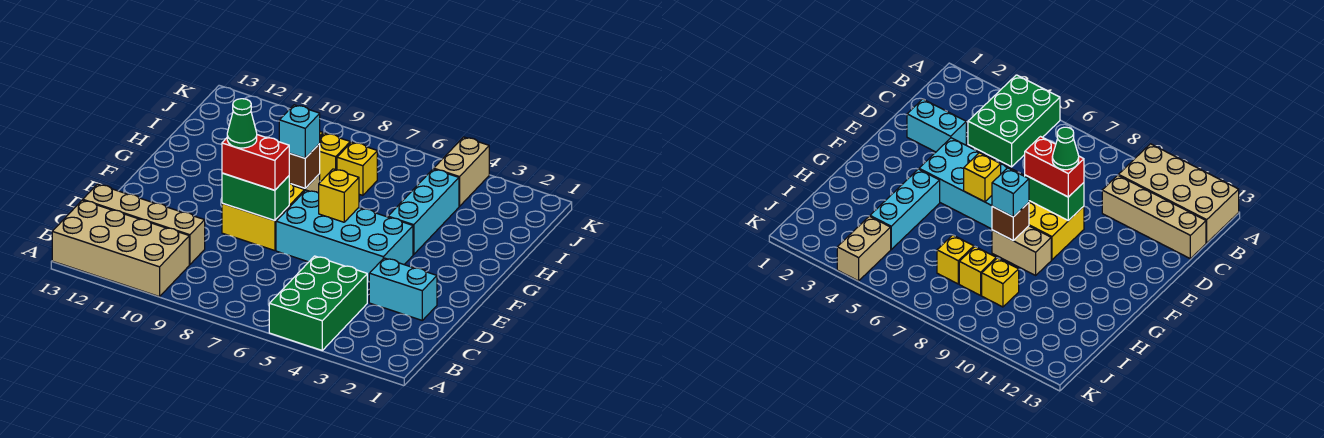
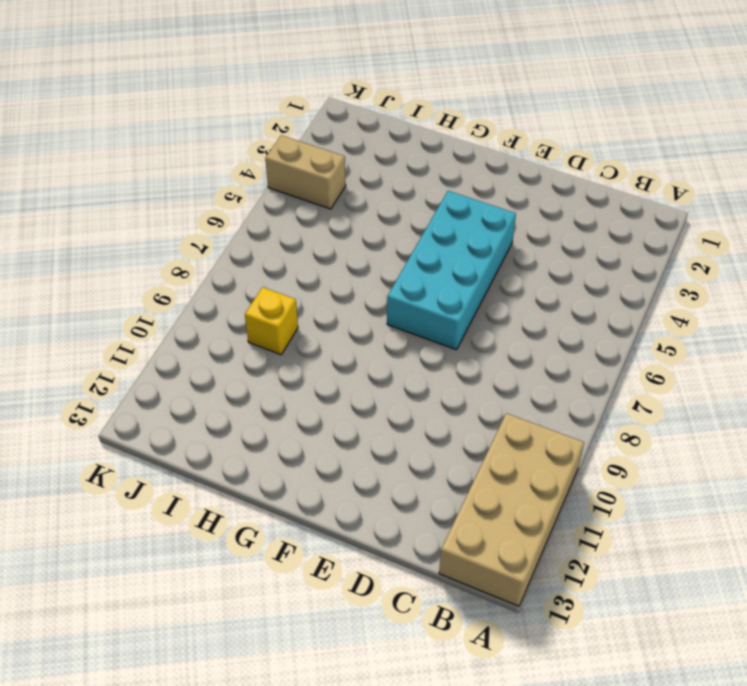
none -> green 2x3 brick [269,256,367,350]
none -> tan 1x4 brick [83,184,205,265]
none -> cyan 1x2 brick [369,258,437,320]

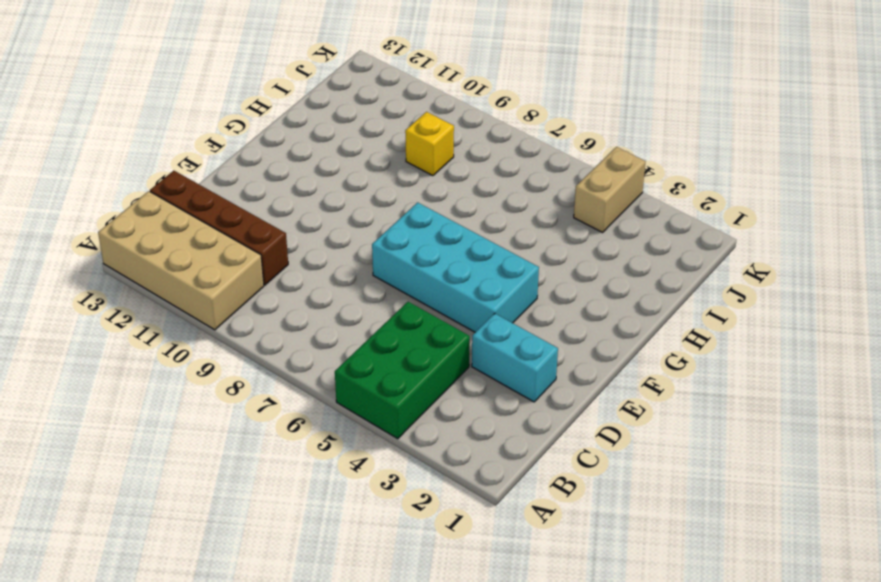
brown 1x4 brick [150,171,288,285] -> tan 1x4 brick [83,184,205,265]
none -> yellow 2x2 brick [222,183,305,251]
none -> cyan 1x3 brick [388,169,459,254]
none -> tan 1x2 brick [992,226,1051,275]

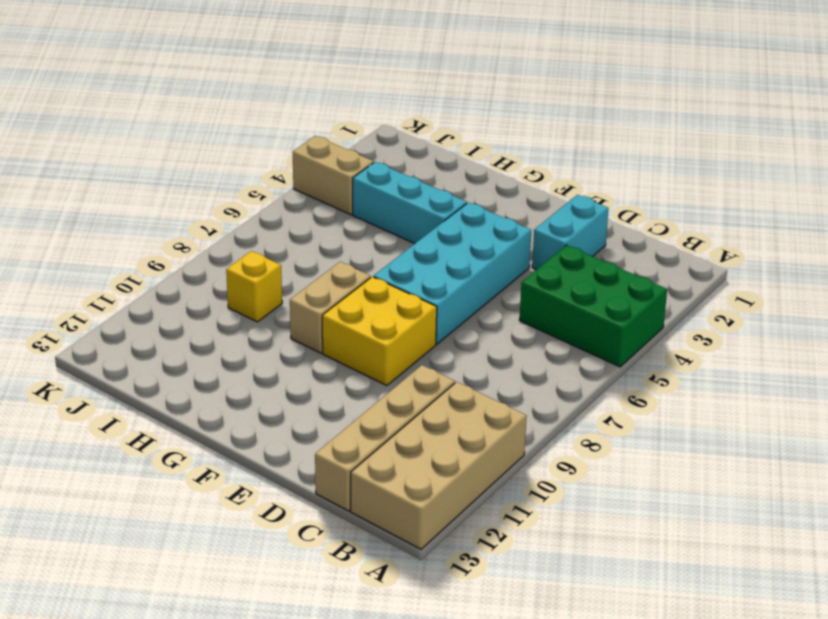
none -> yellow 1x1 brick [337,142,377,195]
none -> yellow 1x1 brick [319,133,350,182]
none -> green 1x2 brick [222,173,289,221]

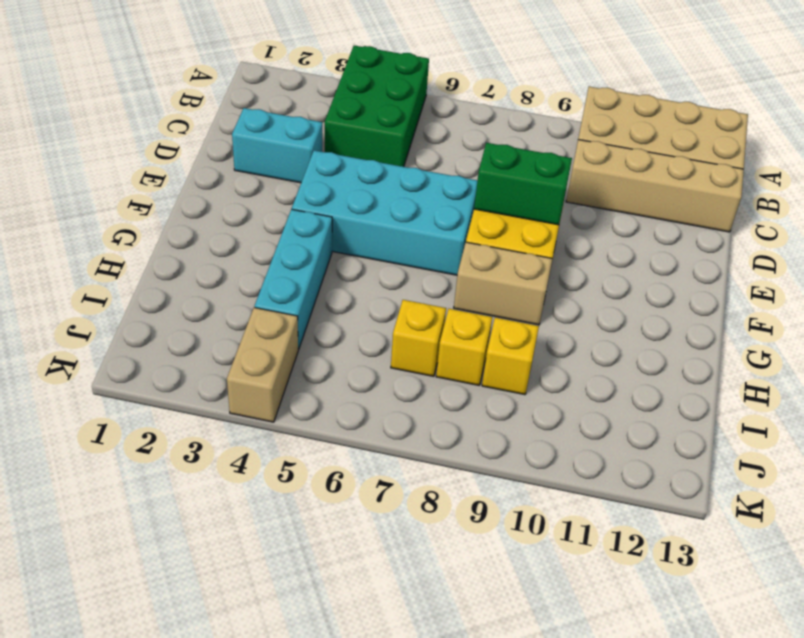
none -> yellow 1x1 brick [319,169,359,222]
none -> brown 1x1 brick [289,144,320,188]
none -> red 1x2 brick [222,135,289,190]

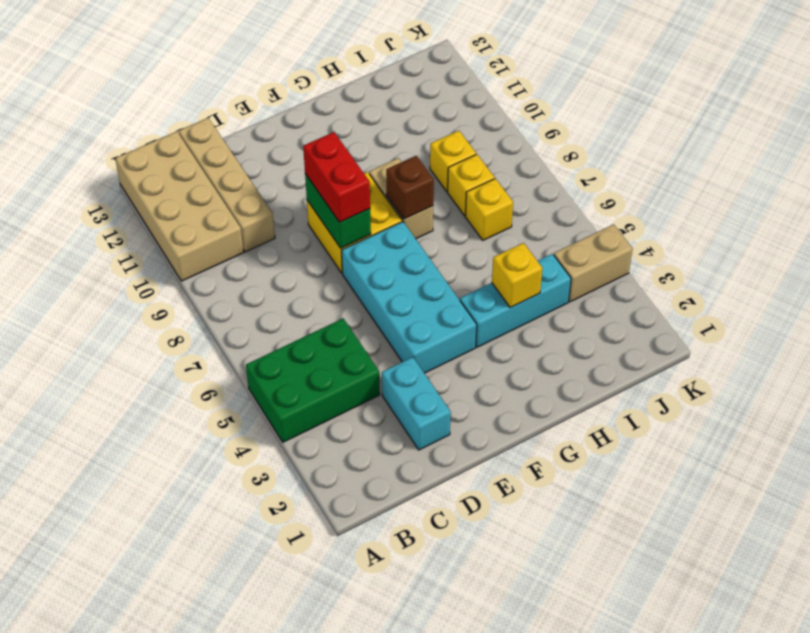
yellow 1x1 brick [492,243,542,308] -> yellow 1x1 brick moved to [319,169,359,222]
none -> cyan 1x1 brick [279,105,320,158]
none -> green 1x1 cone [227,99,257,148]

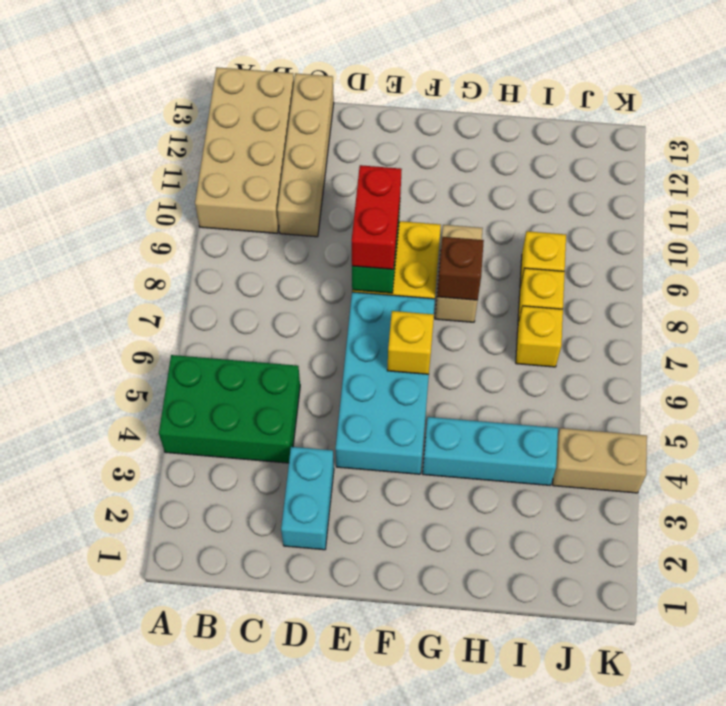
none -> cyan 1x1 brick [279,105,320,158]
none -> green 1x1 cone [227,99,257,148]

